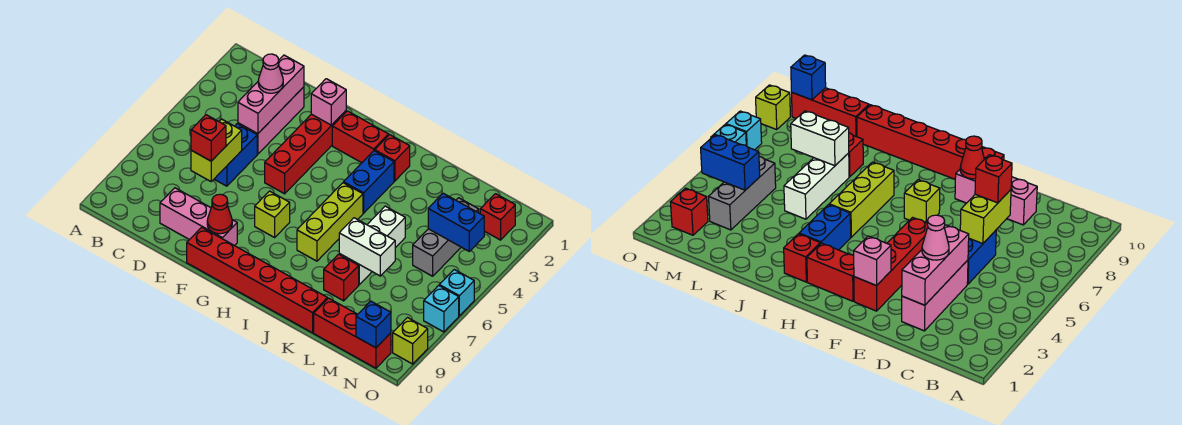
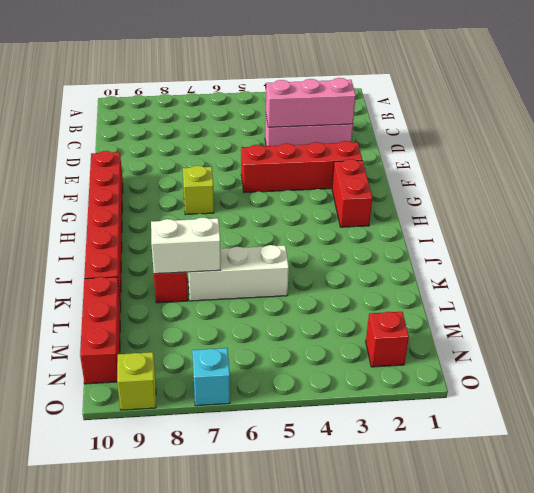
white 1x2 brick [151,218,221,274] -> white 1x2 brick turned to [339,218,395,276]
none -> blue 1x2 brick [214,124,257,186]
none -> pink 1x3 brick [160,188,237,246]
none -> red 1x1 brick [375,135,410,181]

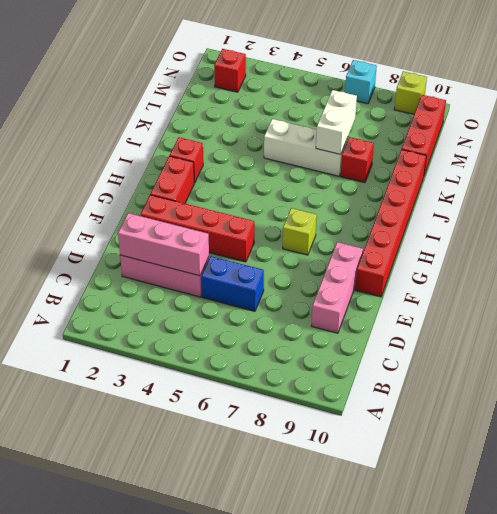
none -> blue 1x2 brick [344,151,394,213]
none -> lime 1x3 brick [297,183,363,261]
none -> grey 1x3 brick [413,198,479,276]

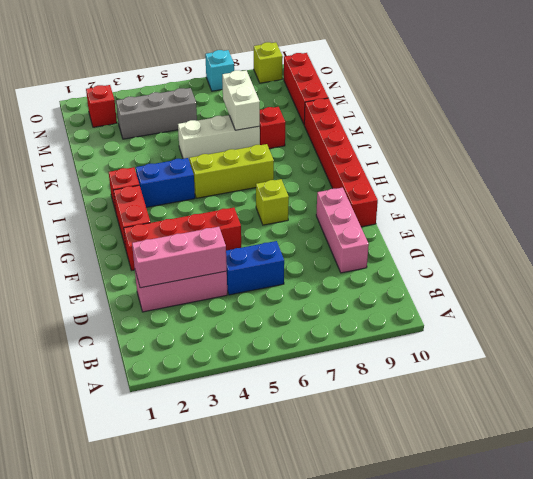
none -> cyan 1x1 brick [439,270,474,316]
none -> lime 1x2 brick [191,119,242,181]
none -> pink 1x1 brick [311,79,346,125]

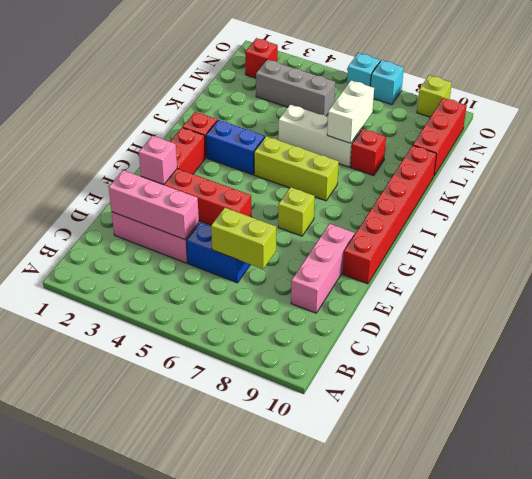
none -> red 1x1 cone [207,194,232,234]
none -> blue 1x2 brick [428,193,484,251]
none -> blue 1x1 brick [356,301,391,348]

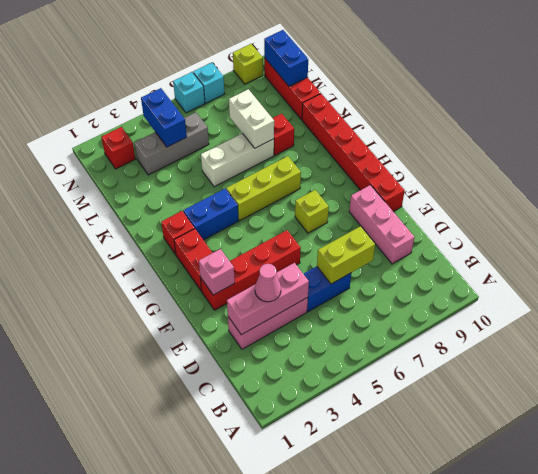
blue 1x2 brick [264,30,308,86] -> blue 1x1 brick [356,301,391,348]
none -> red 1x1 cone [207,194,232,234]
none -> red 1x1 brick [191,115,226,161]

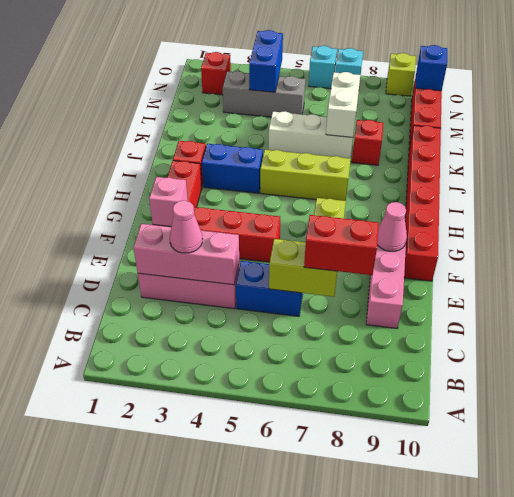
red 1x2 brick [304,215,379,275] -> red 1x1 brick [191,115,226,161]
pink 1x1 cone [377,202,407,251] -> red 1x1 cone [207,194,232,234]

